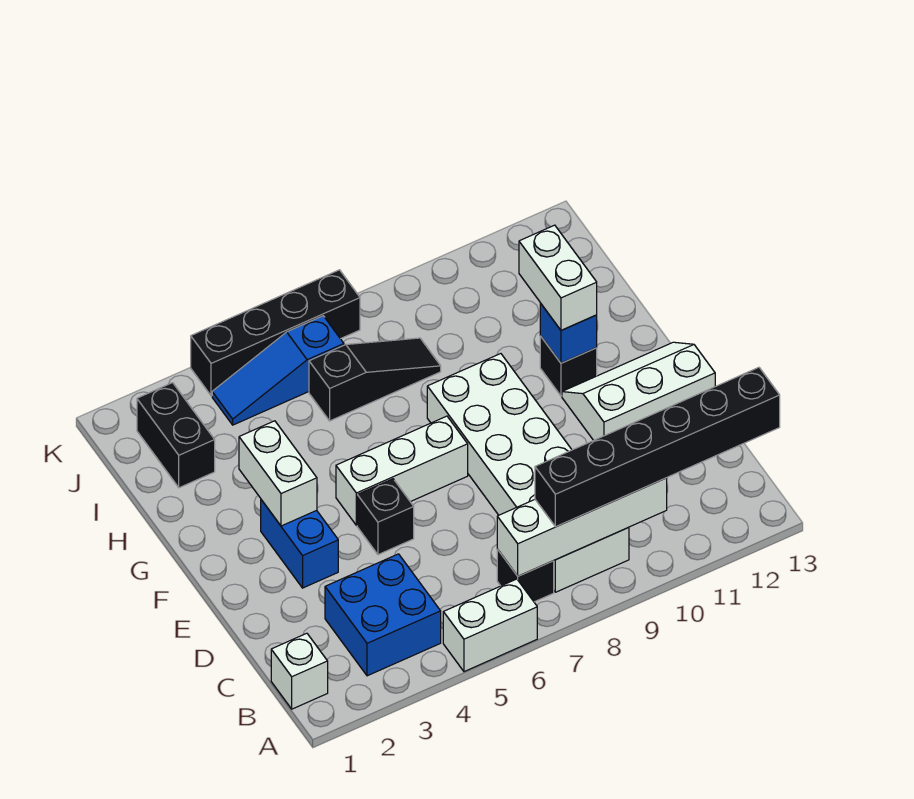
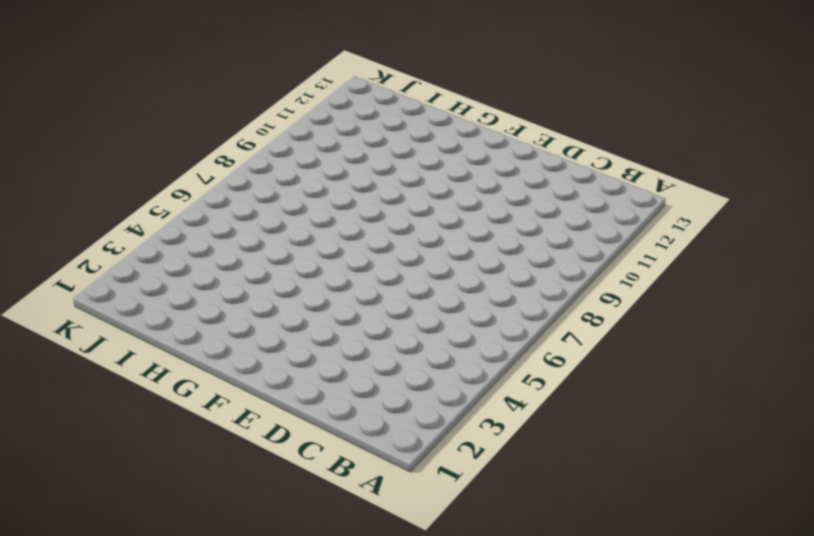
none -> white 1x2 brick [443,579,537,672]
none -> white 1x1 brick [271,633,328,709]
none -> blue 2x2 brick [325,554,441,676]

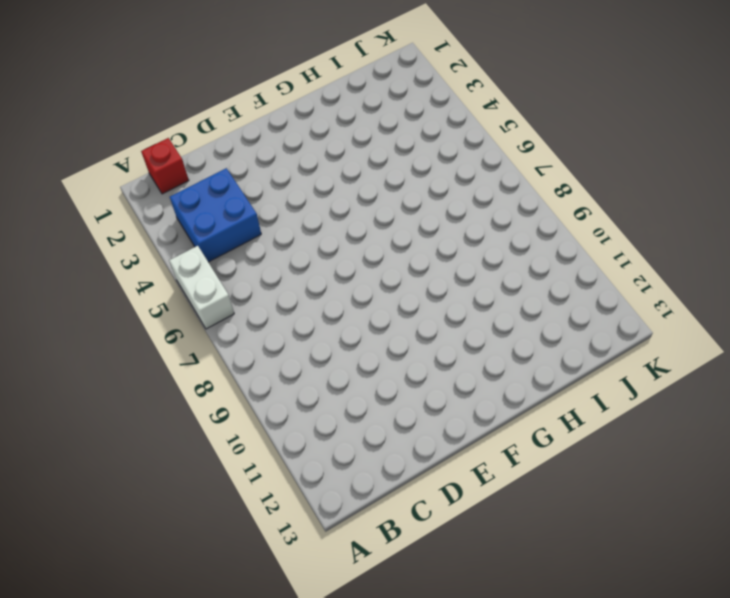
red 1x1 brick [141,138,189,194] -> white 1x1 brick [271,633,328,709]
none -> black 1x1 brick [497,549,554,602]
none -> white 2x6 brick [427,354,629,592]
none -> blue 1x2 brick [261,500,338,588]

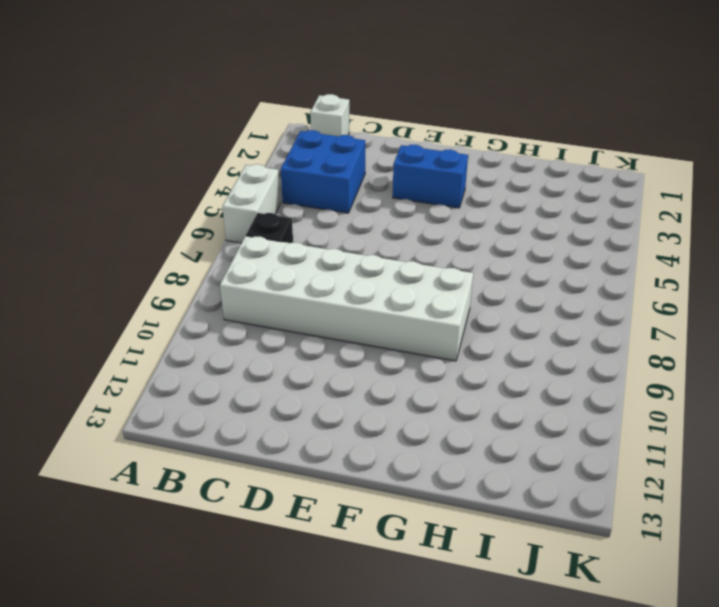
none -> black 1x1 brick [357,479,414,555]
none -> white 2x3 slope [562,342,715,440]
none -> white 1x3 brick [336,416,468,525]

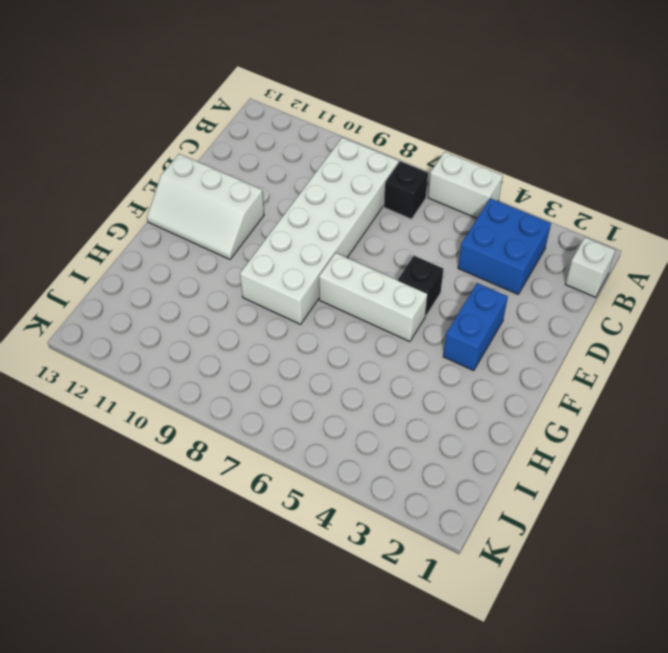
none -> black 1x1 brick [540,336,597,396]
none -> black 1x2 brick [137,383,215,488]
none -> black 1x3 slope [309,338,441,421]

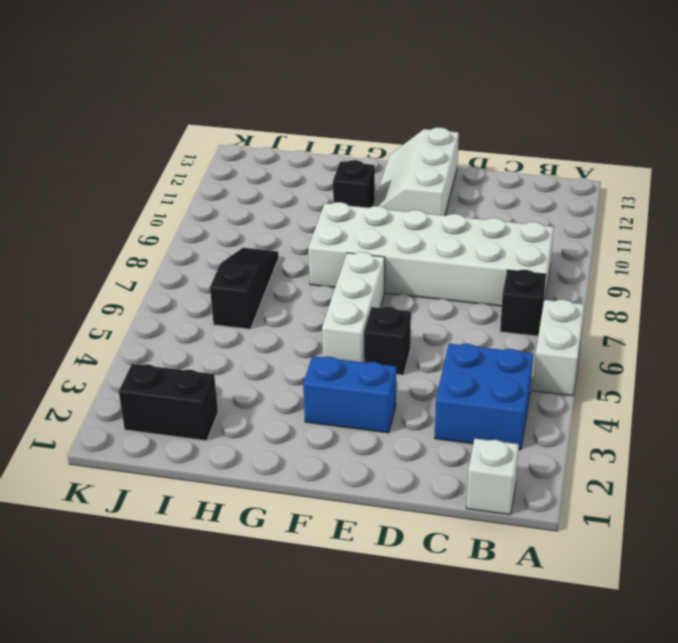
none -> blue 1x3 slope [212,316,344,425]
none -> black 1x4 brick [191,270,360,396]
none -> white 1x4 brick [497,478,667,576]

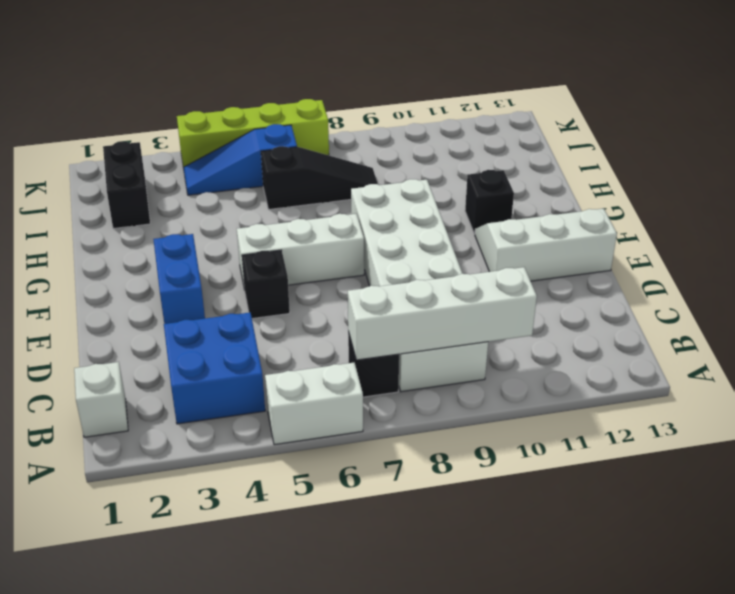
lime 1x4 brick [177,99,329,167] -> black 1x4 brick [191,270,360,396]
none -> white 1x2 brick [239,421,317,526]
none -> blue 1x1 brick [540,303,597,363]
none -> black 1x6 brick [535,367,780,527]

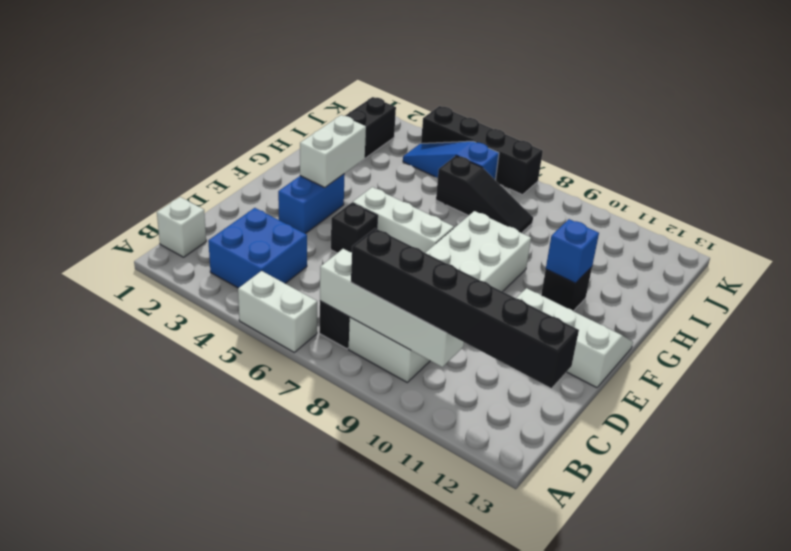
none -> white 1x2 brick [519,225,597,330]

